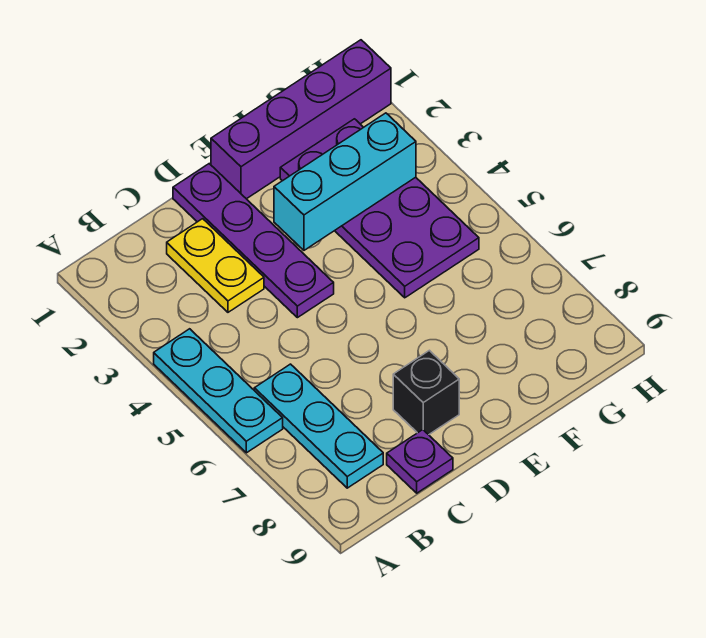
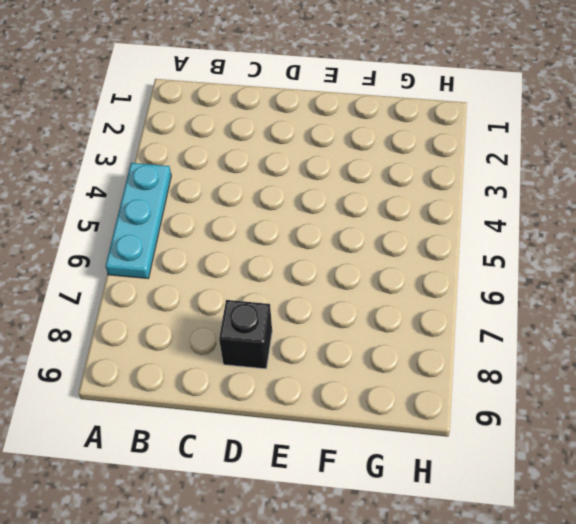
none -> cyan 1x3 plate [254,364,383,488]
none -> yellow 1x2 plate [167,219,264,312]

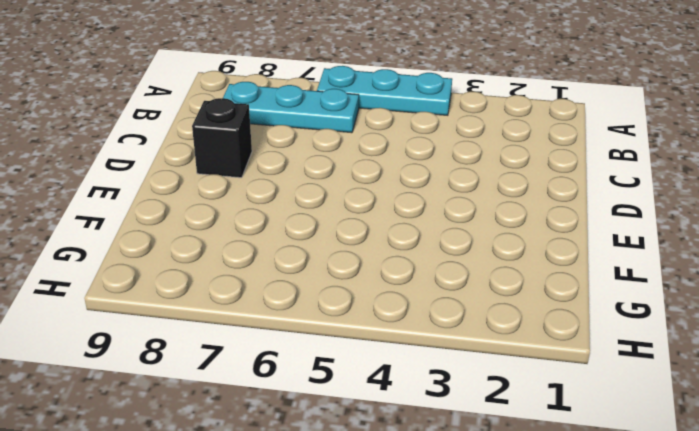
none -> yellow 1x2 plate [167,219,264,312]
none -> purple 1x1 plate [387,430,453,493]

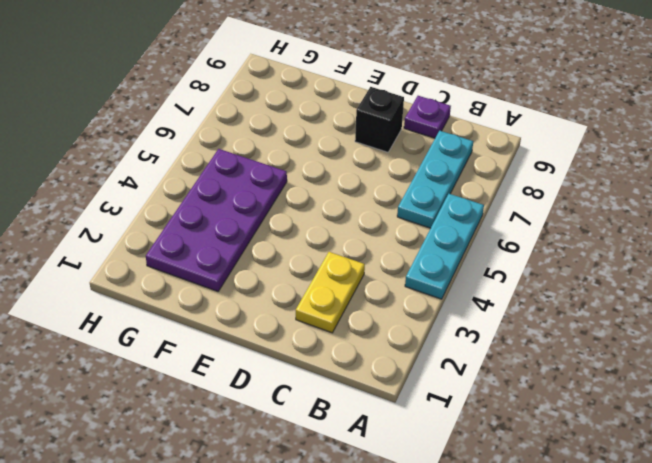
none -> purple 1x4 plate [173,164,334,318]
none -> purple 1x4 brick [211,40,391,199]

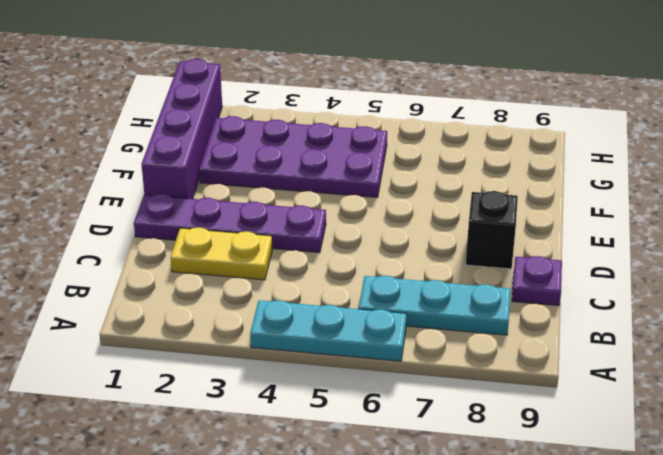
none -> cyan 1x3 brick [274,113,416,250]

